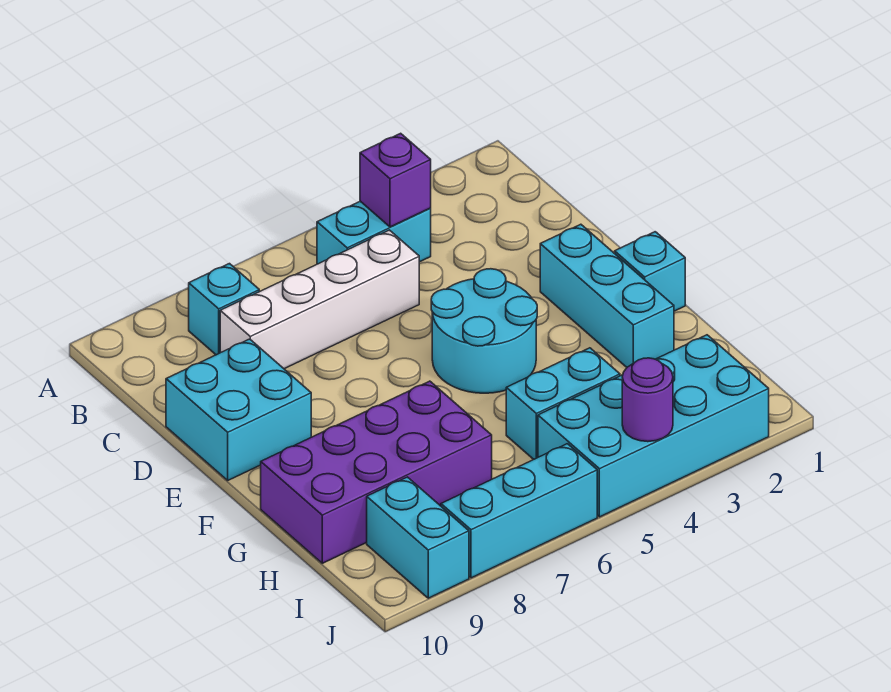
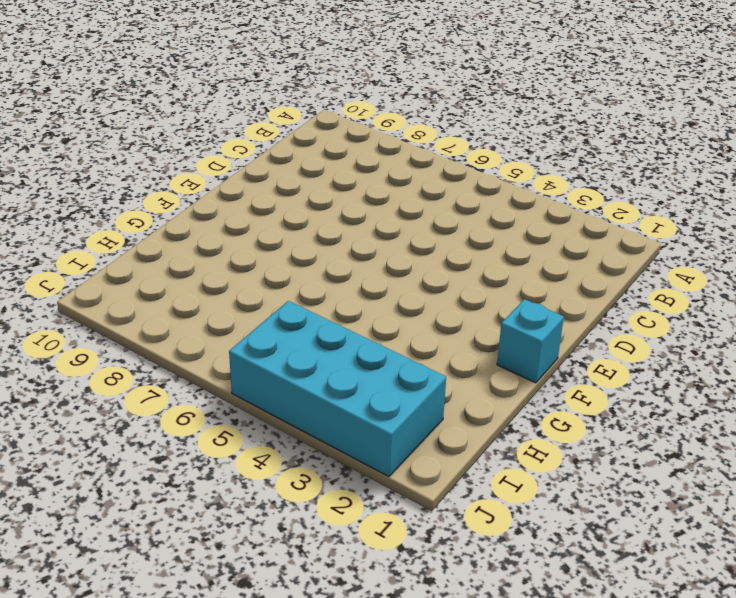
none -> cyan 1x2 brick [317,201,431,264]
none -> cyan 1x1 brick [189,264,259,355]
none -> white 1x4 brick [220,230,419,369]

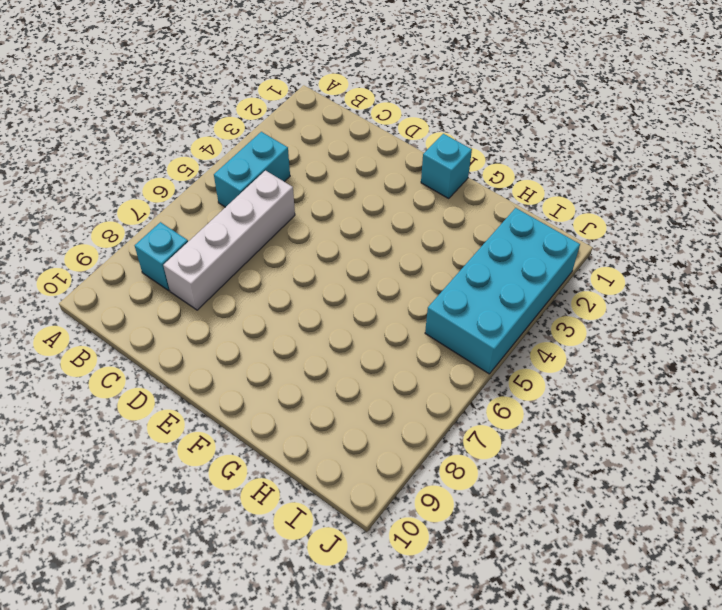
none -> cyan 2x2 brick [166,339,311,480]
none -> cyan 1x3 brick [540,224,674,367]
none -> cyan 2x2 round brick [431,269,537,393]

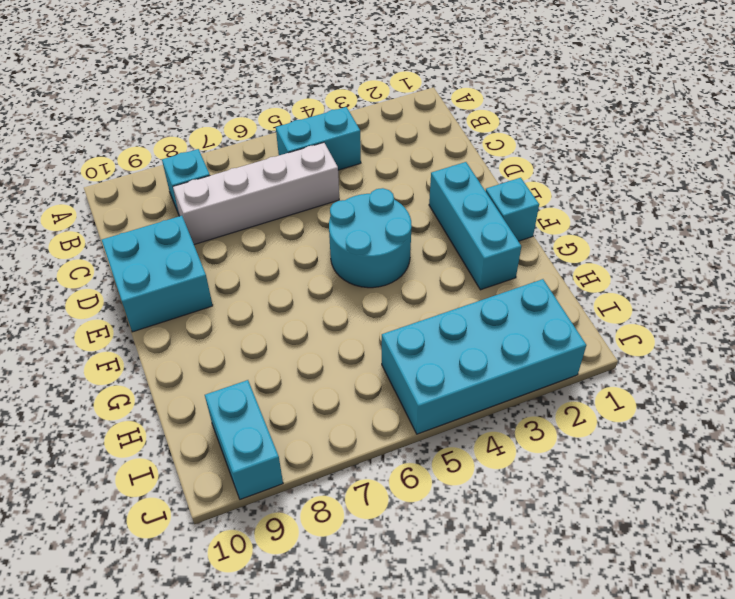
none -> purple 2x4 brick [261,381,492,563]
none -> cyan 1x2 brick [506,348,620,459]
none -> cyan 1x3 brick [441,444,597,578]

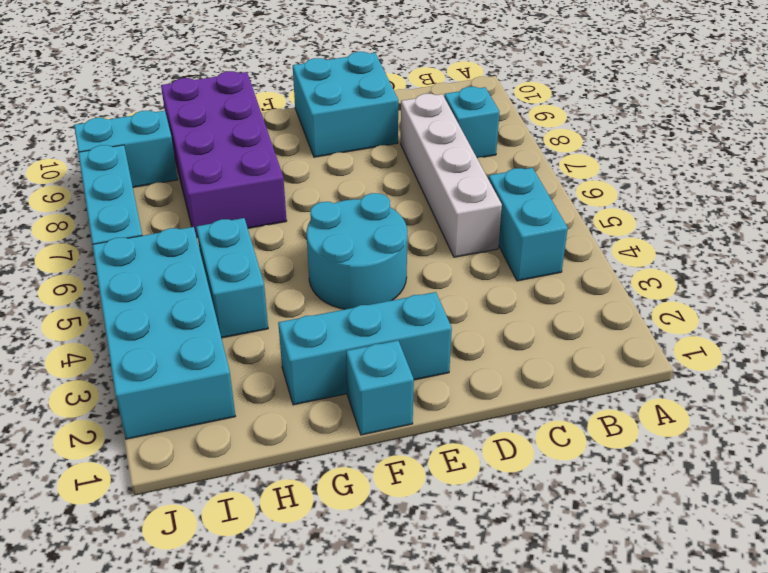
none -> purple 1x1 brick [360,133,431,227]
none -> purple 1x1 round brick [622,358,673,442]

